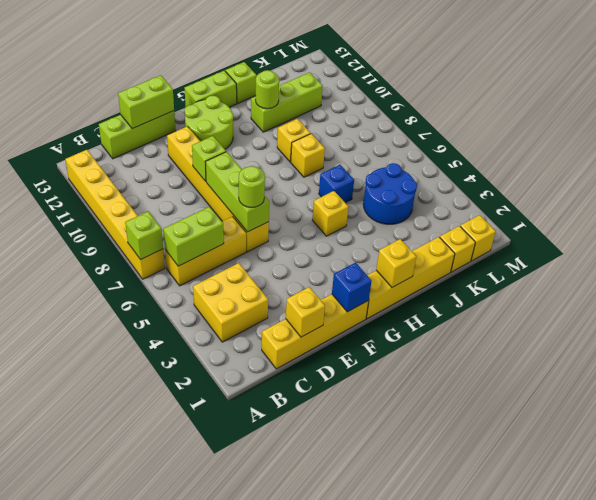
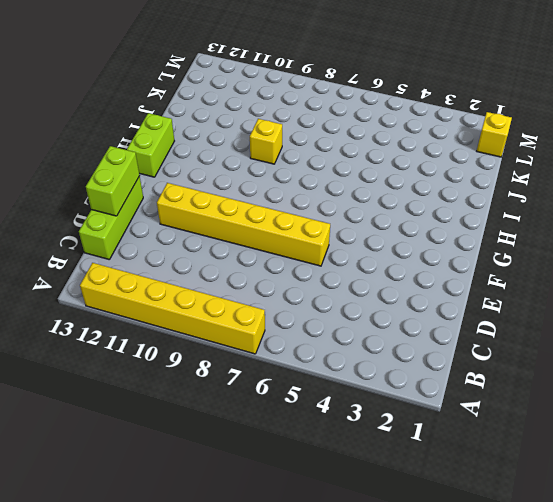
none -> yellow 2x2 brick [193,263,268,342]
none -> yellow 1x3 brick [165,217,246,286]
none -> yellow 1x4 brick [262,294,369,369]

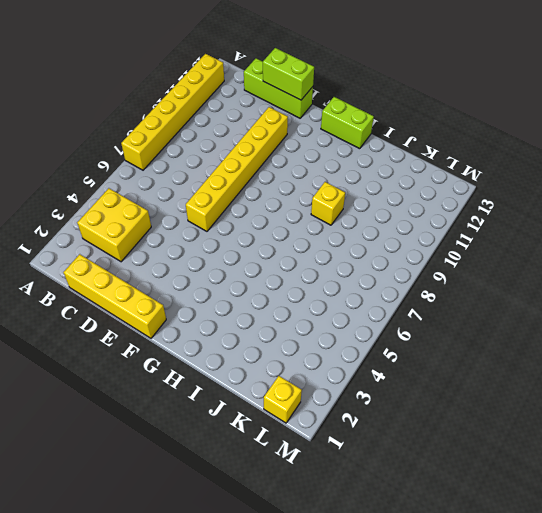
none -> yellow 1x3 brick [165,217,246,286]
none -> lime 2x2 round brick [184,96,233,149]
none -> yellow 1x4 brick [366,237,455,319]

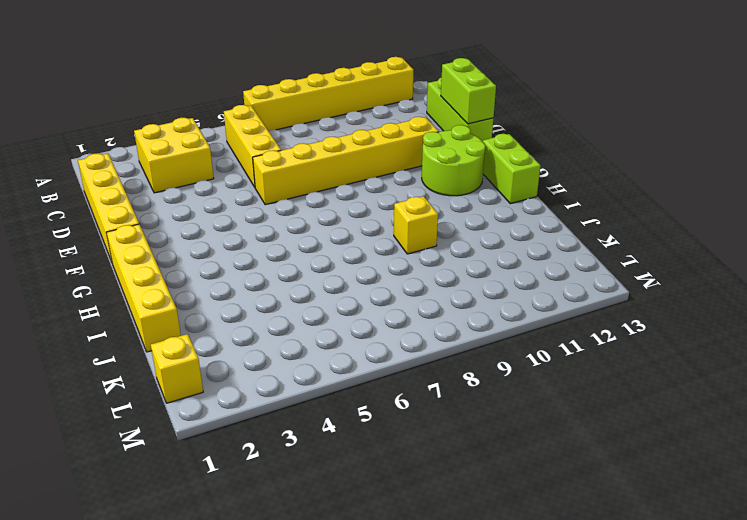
none -> yellow 1x1 brick [313,191,348,236]
none -> blue 1x1 brick [319,165,354,203]
none -> yellow 1x1 brick [291,134,325,177]

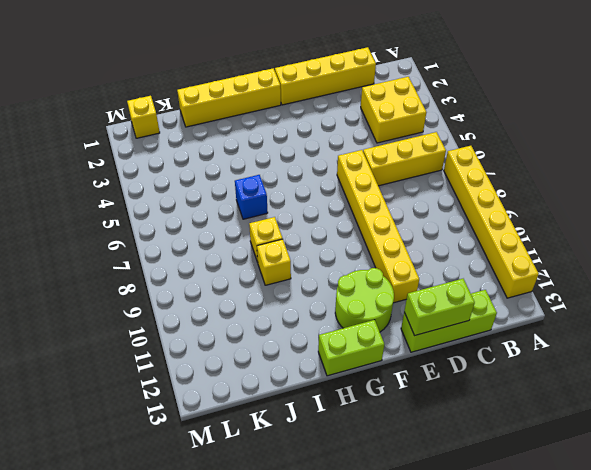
none -> yellow 1x1 brick [313,191,348,236]
none -> lime 1x3 brick [251,72,323,132]
none -> lime 1x1 brick [225,62,257,103]

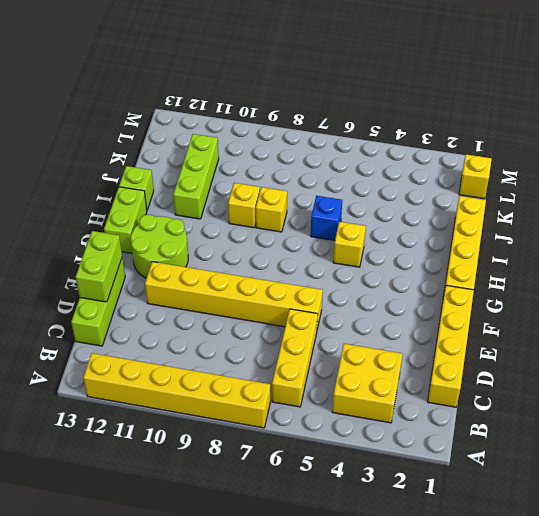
none -> blue 2x2 round brick [363,163,417,224]
none -> yellow 1x1 brick [440,226,475,272]
none -> lime 1x1 brick [125,212,163,260]

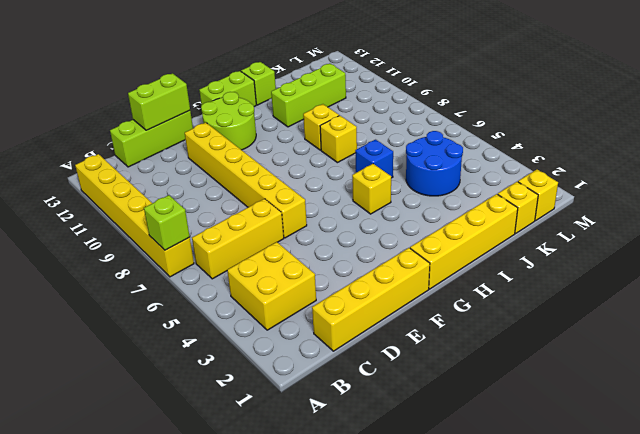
none -> lime 1x2 brick [163,207,224,266]
none -> yellow 1x1 brick [286,287,325,337]
none -> lime 1x3 brick [206,152,269,232]

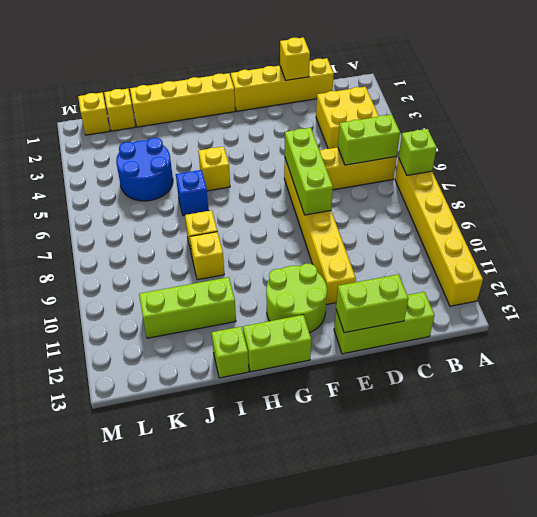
none -> lime 1x1 brick [192,136,226,181]
none -> blue 1x1 brick [332,262,371,312]
none -> yellow 1x1 brick [376,239,416,287]

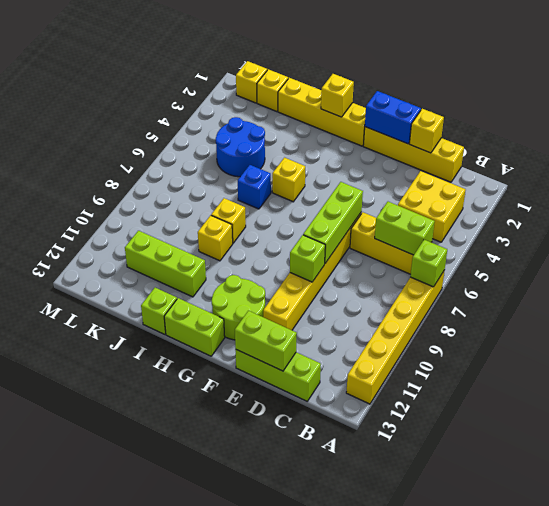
blue 1x2 brick [365,91,421,144] -> blue 1x1 brick [332,262,371,312]
none -> lime 1x1 round brick [256,70,279,109]
none -> lime 1x1 round brick [239,166,265,207]

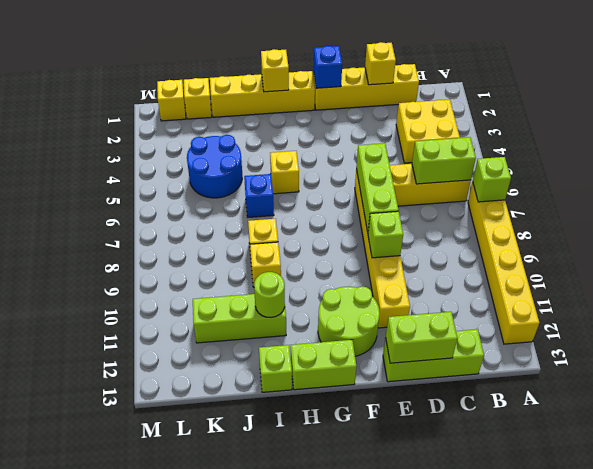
none -> lime 1x1 round brick [239,166,265,207]

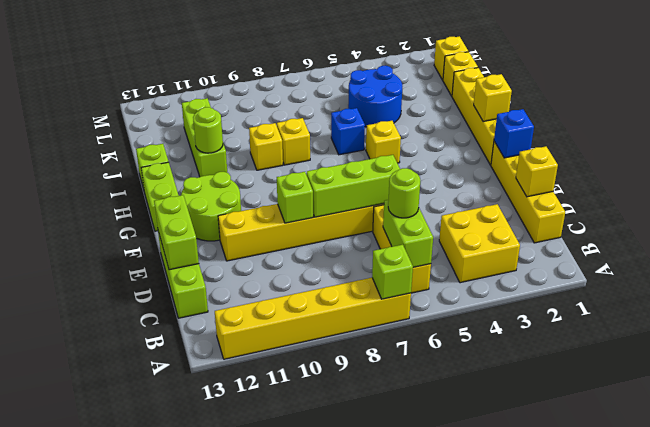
lime 1x1 round brick [388,168,420,218] -> lime 1x1 round brick moved to [239,166,265,207]

